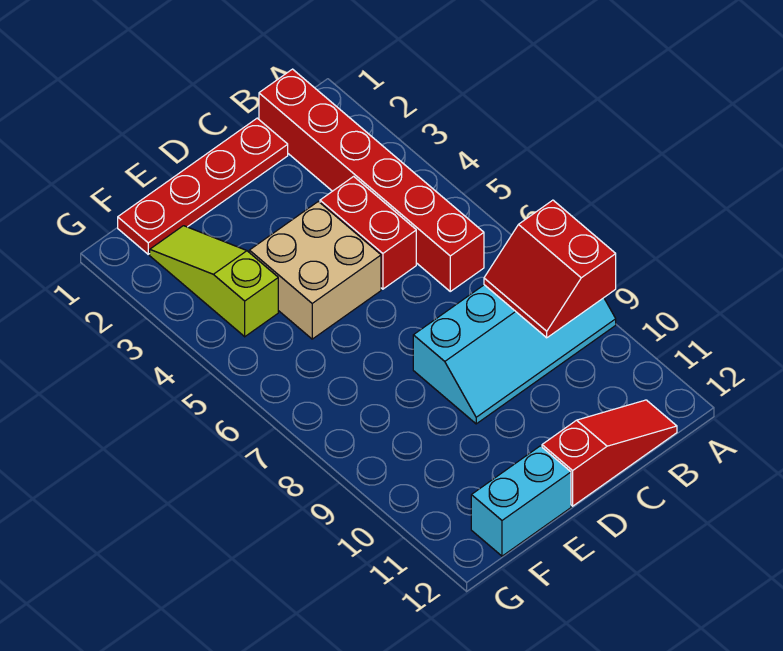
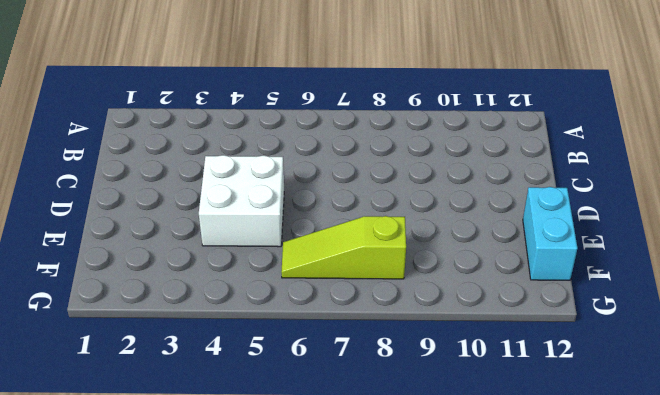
white 2x2 brick [199,155,284,247] -> tan 2x2 brick [249,201,381,339]
lime 1x3 slope [281,216,406,279] -> lime 1x3 slope moved to [150,226,278,337]
none -> cyan 2x4 slope [413,285,616,424]
none -> red 1x6 brick [259,69,484,291]

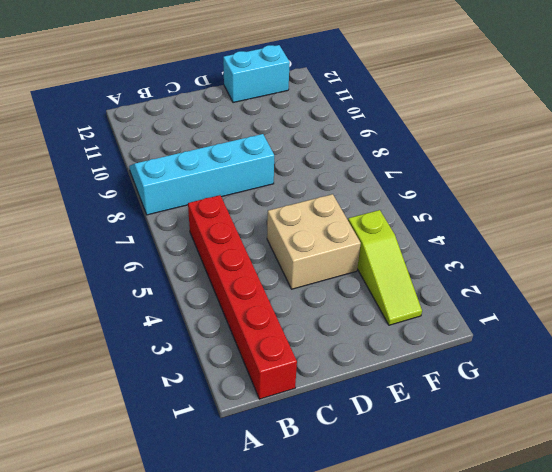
none -> red 1x3 slope [542,400,677,506]
none -> red 1x4 plate [118,118,288,254]

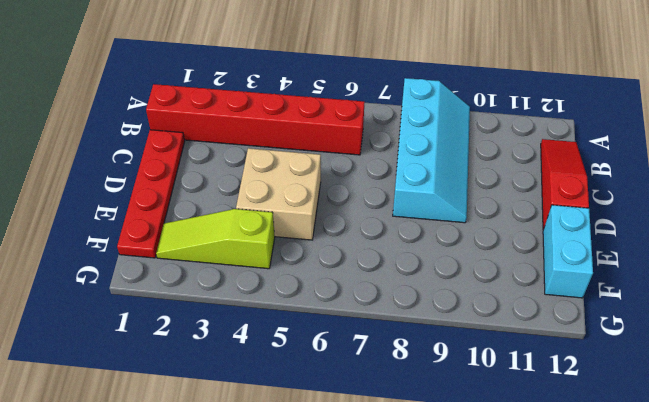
none -> red 1x2 brick [320,176,416,289]
none -> red 2x2 slope [484,200,616,338]

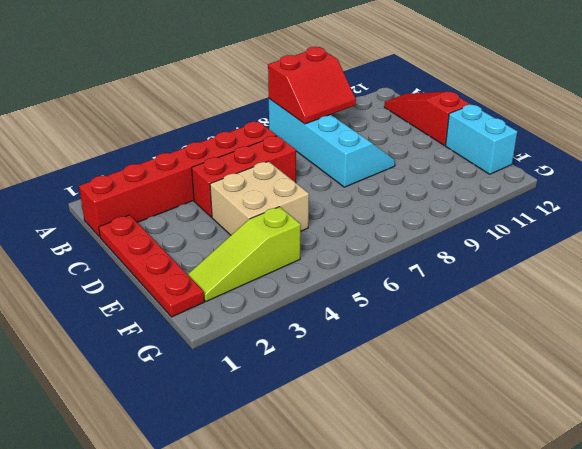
red 1x3 brick [192,136,296,217] -> red 1x2 brick [320,176,416,289]

